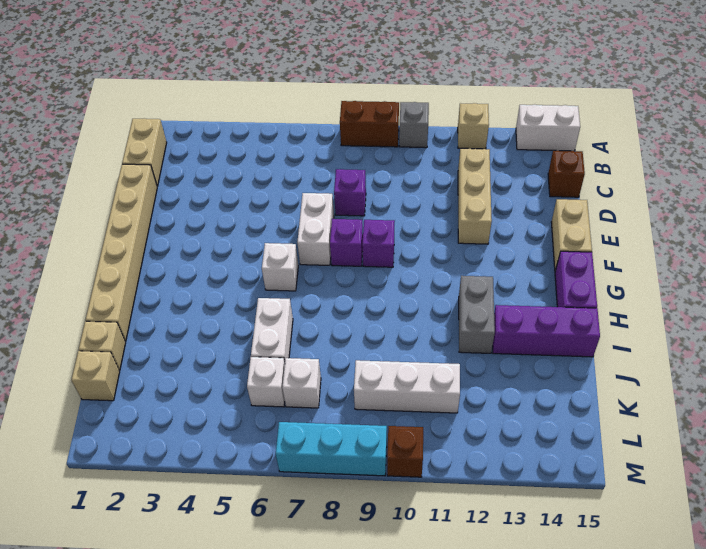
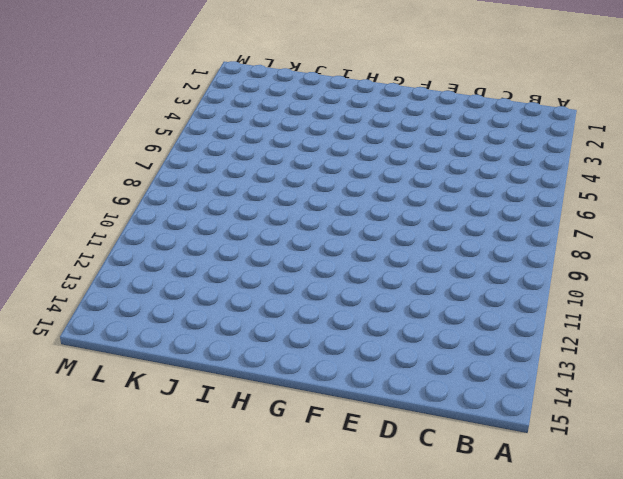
none -> brown 1x2 brick [340,101,399,147]
none -> grey 1x1 brick [399,102,429,148]
none -> tan 1x1 brick [458,103,489,149]

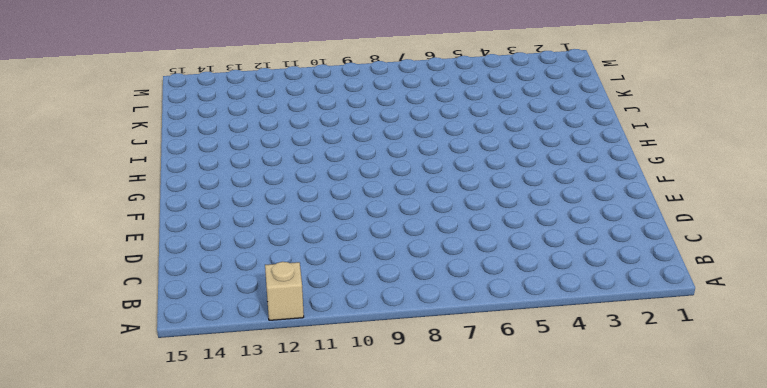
none -> brown 1x2 brick [340,101,399,147]
none -> grey 1x1 brick [399,102,429,148]
none -> white 1x2 brick [516,105,580,151]

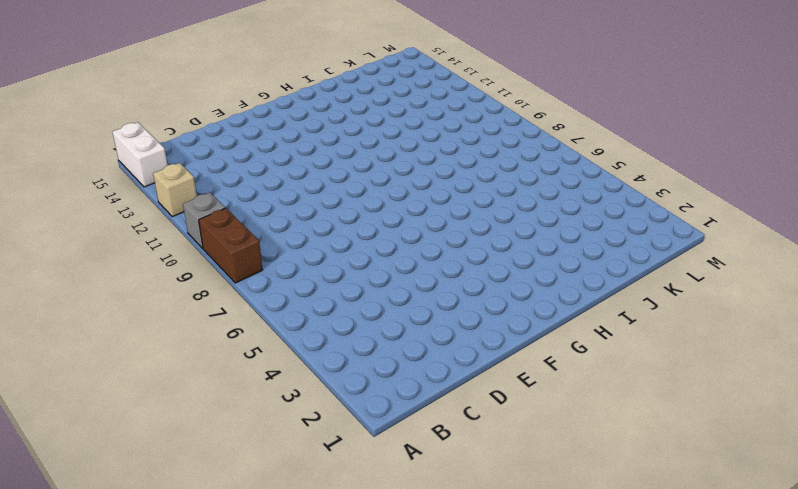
none -> tan 1x2 brick [122,119,167,186]
none -> tan 1x3 brick [458,149,492,244]
none -> brown 1x1 brick [548,151,585,197]

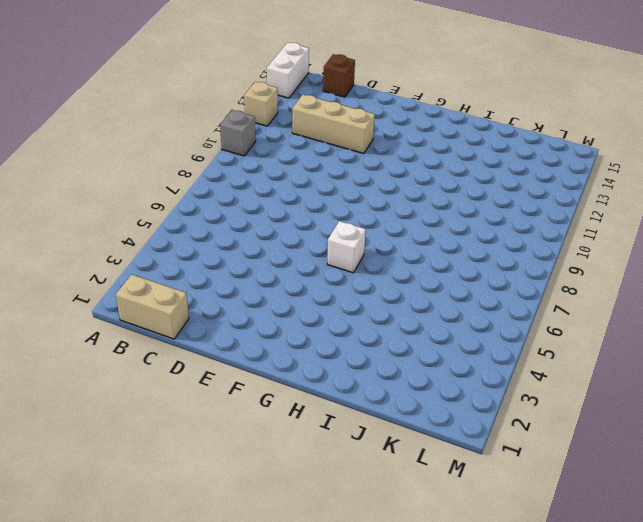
none -> brown 1x2 brick [340,101,399,147]
none -> tan 1x6 brick [86,164,157,341]
none -> purple 1x1 brick [334,169,366,216]

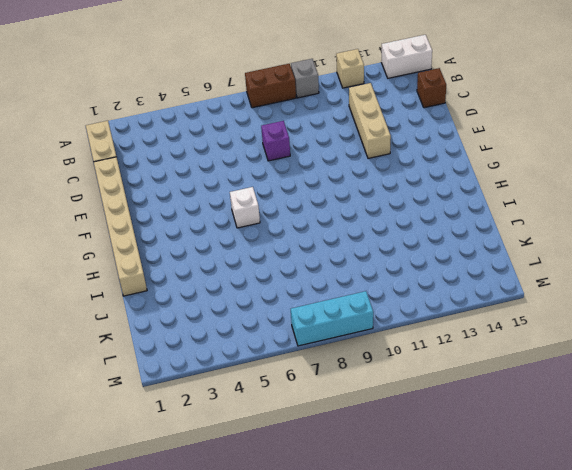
none -> white 1x2 brick [297,193,334,265]
none -> tan 1x2 brick [551,199,592,271]
none -> purple 1x1 brick [330,219,363,266]

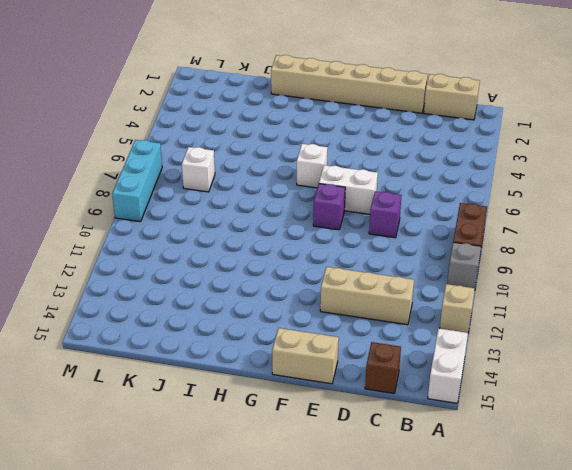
none -> purple 1x1 brick [362,220,395,267]
none -> purple 1x2 brick [555,251,597,308]
none -> grey 1x2 brick [459,276,495,353]

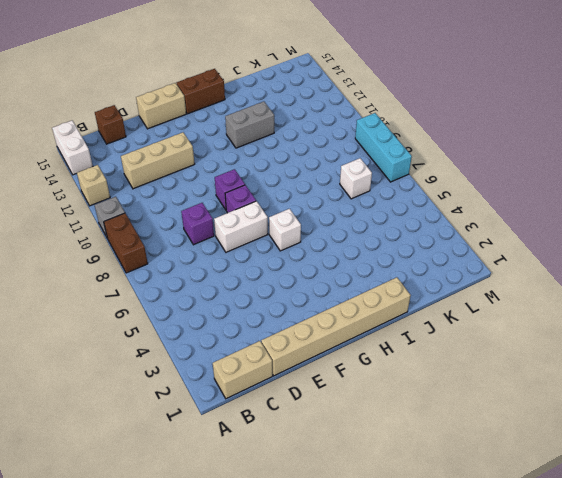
brown 1x2 brick [177,69,225,114] -> purple 1x2 brick [555,251,597,308]
none -> white 1x2 brick [251,298,293,362]
none -> purple 1x3 brick [493,305,600,357]
none -> tan 1x1 brick [79,321,126,371]

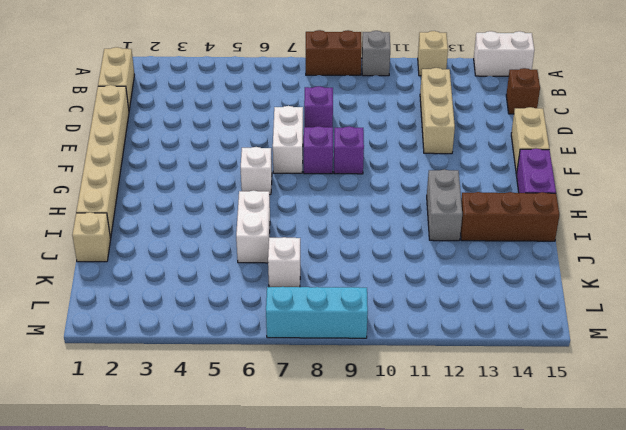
brown 1x3 brick [461,192,559,241] -> purple 1x3 brick [493,305,600,357]
none -> tan 1x1 brick [71,351,120,401]
none -> white 1x1 brick [247,357,285,407]
none -> white 1x3 brick [354,360,460,413]

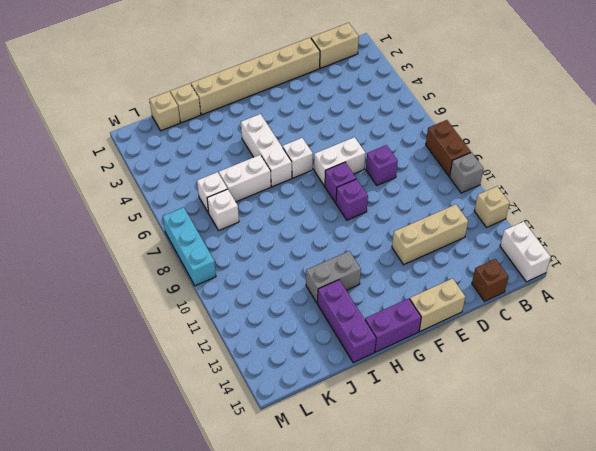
white 1x3 brick [241,114,292,187] -> white 1x3 brick moved to [354,360,460,413]
none -> brown 1x1 brick [387,426,423,477]

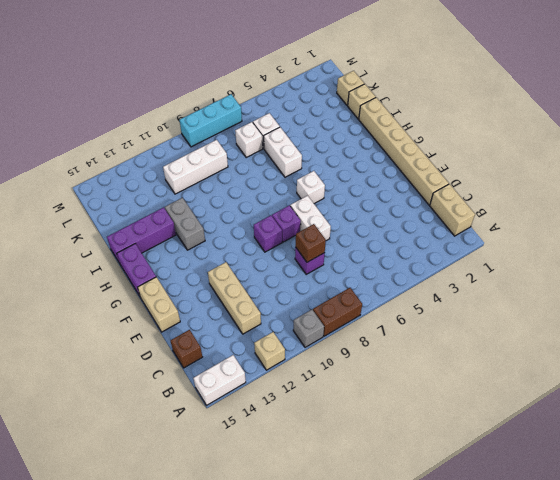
brown 1x1 brick [295,224,326,262] -> brown 1x1 brick moved to [387,426,423,477]

